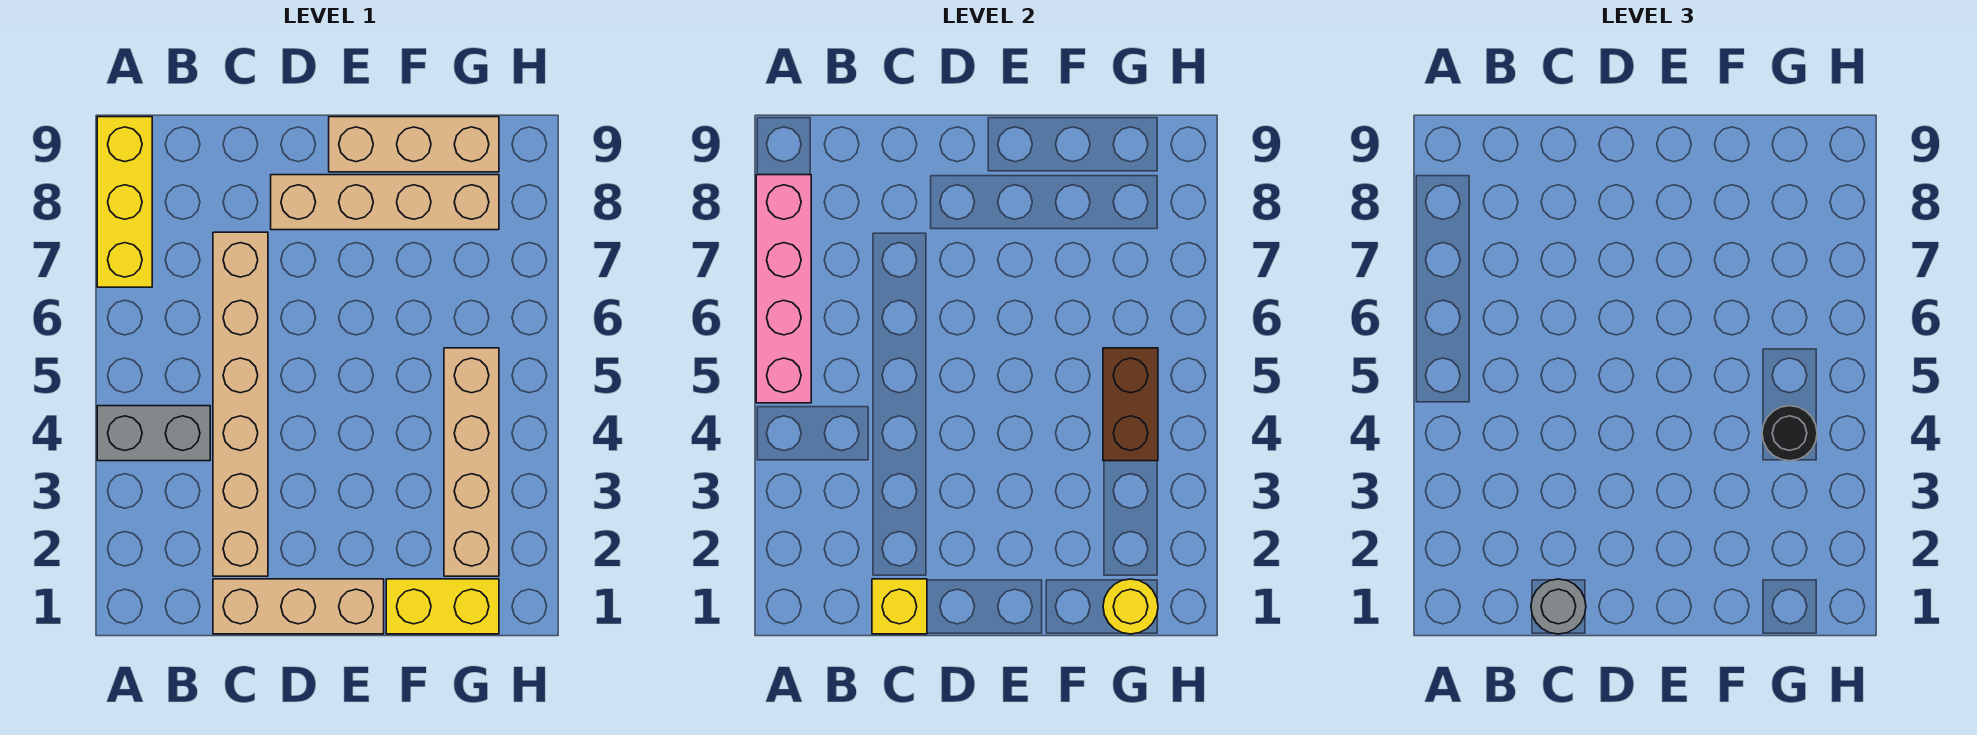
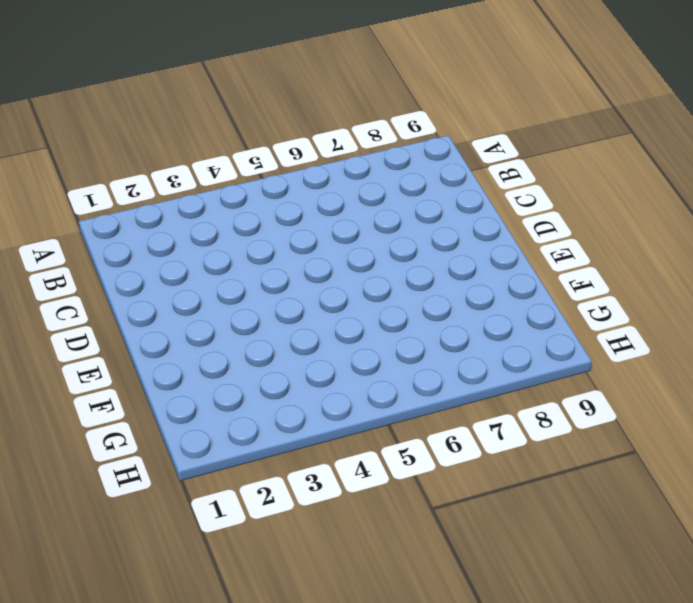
none -> grey 1x2 brick [97,406,210,461]
none -> yellow 1x3 brick [97,117,152,287]
none -> tan 1x3 brick [213,579,384,634]

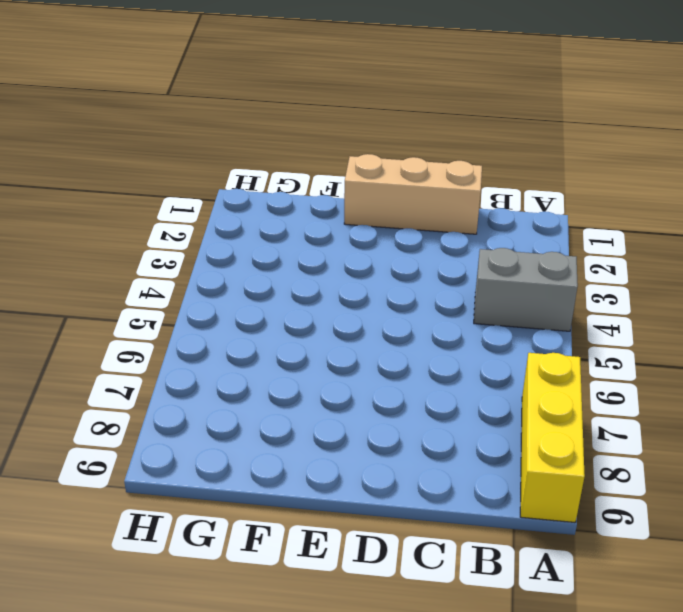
none -> tan 1x6 brick [213,232,268,576]
none -> tan 1x4 brick [271,175,499,230]
none -> tan 1x3 brick [329,117,499,172]

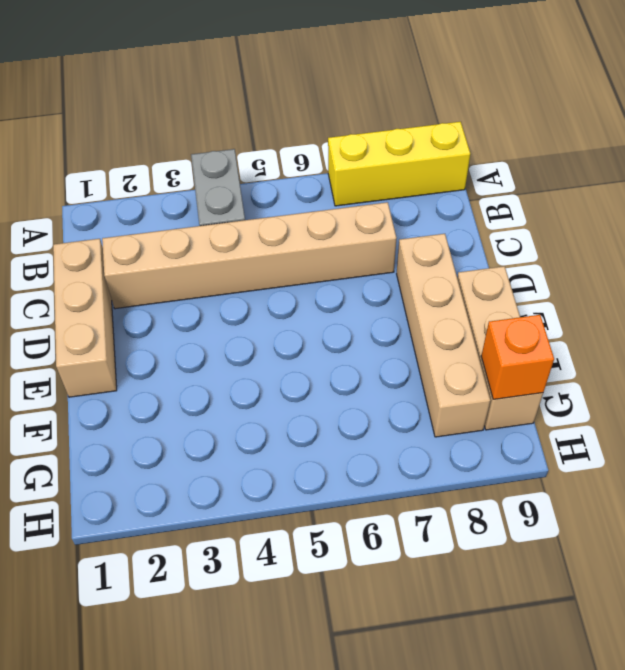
orange 1x1 brick [481,315,554,399] -> none
none -> yellow 1x2 brick [386,579,499,634]
none -> tan 1x4 brick [444,348,499,576]
none -> pink 1x4 brick [756,175,811,403]

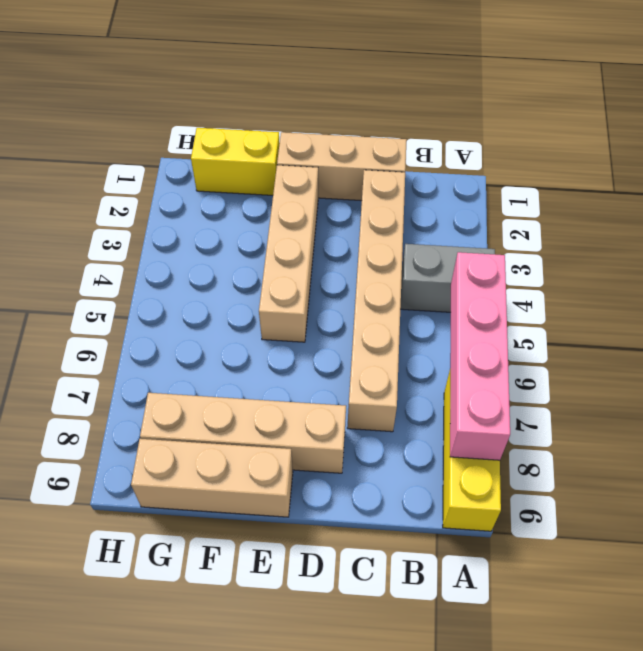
tan 1x4 brick [259,165,318,342] -> tan 1x4 brick moved to [444,348,499,576]
none -> yellow 1x1 brick [872,579,927,634]
none -> yellow 1x1 round brick [1103,579,1158,634]
none -> brown 1x2 brick [1103,348,1158,461]

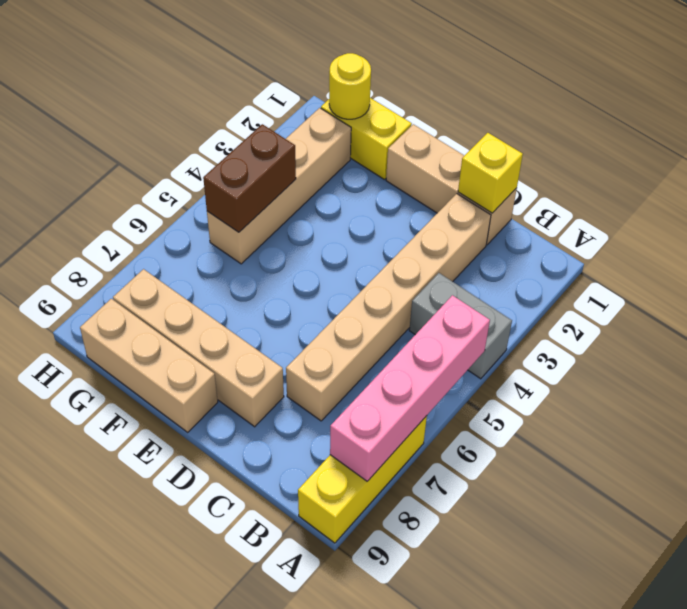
none -> grey 1x1 round brick [1531,579,1586,634]
none -> black 1x1 round brick [1762,406,1817,461]

